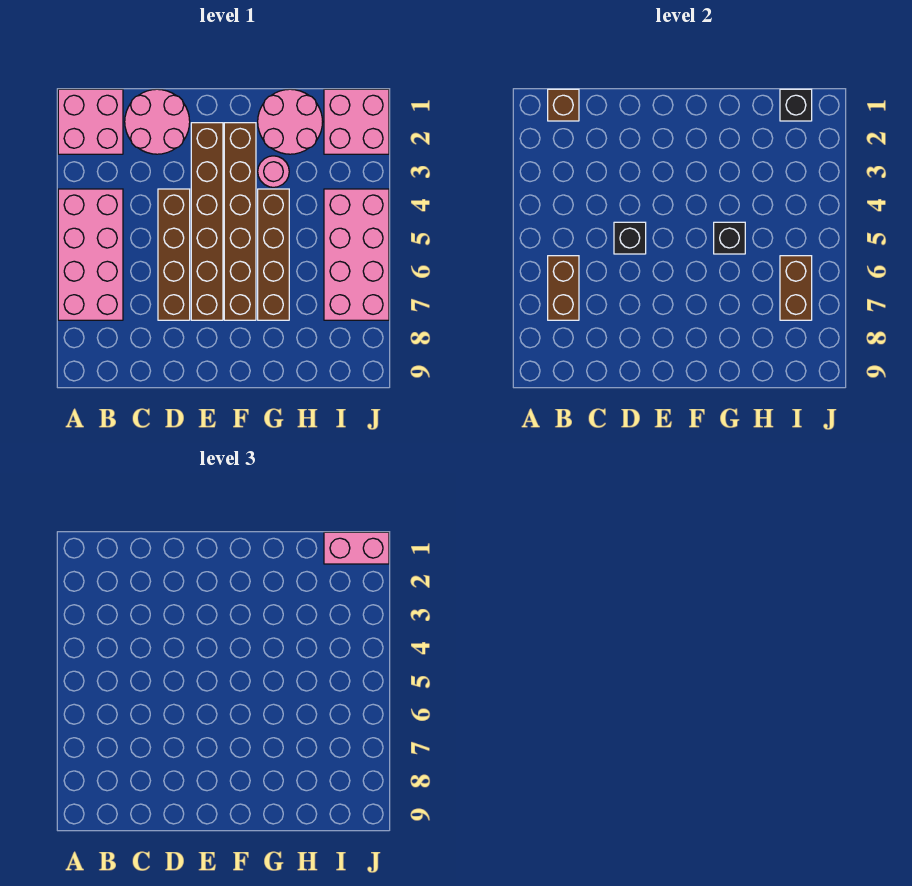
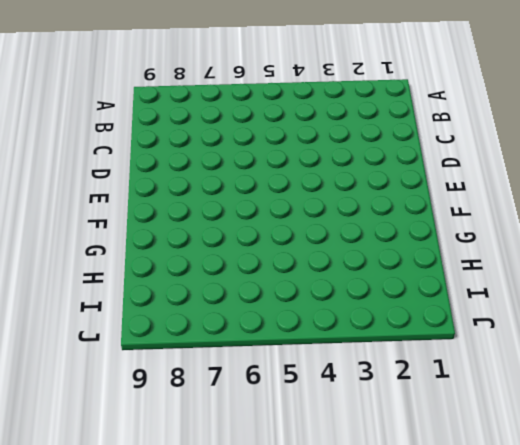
none -> pink 2x2 brick [58,89,123,154]
none -> pink 2x4 brick [58,189,123,320]
none -> pink 2x2 round brick [125,89,190,154]

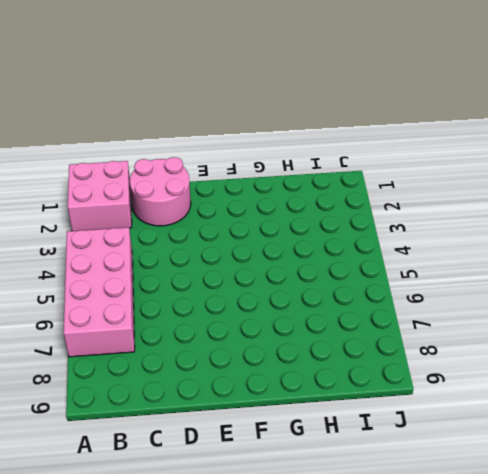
none -> brown 1x4 brick [158,189,190,320]
none -> brown 1x6 brick [191,123,223,320]
none -> brown 1x6 brick [224,123,256,320]

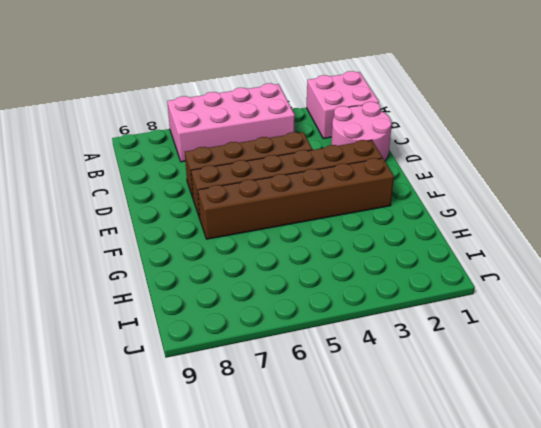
none -> pink 2x2 round brick [258,89,323,154]
none -> pink 1x1 round brick [258,156,289,187]
none -> brown 1x4 brick [258,189,289,320]

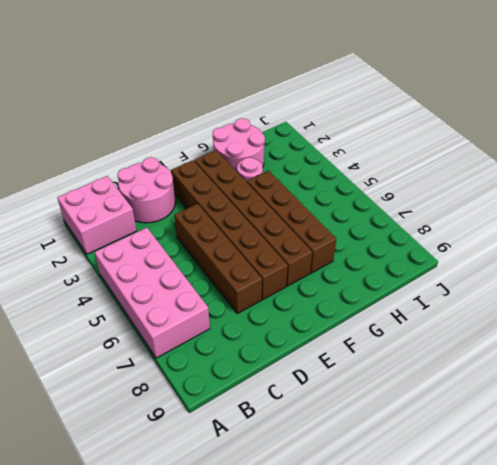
none -> pink 2x2 brick [324,89,389,154]
none -> pink 2x4 brick [324,189,389,320]
none -> brown 1x1 brick [548,89,579,121]

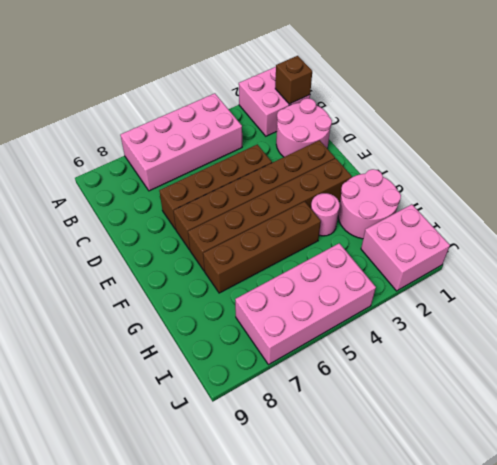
none -> brown 1x2 brick [548,256,579,320]
none -> black 1x1 brick [614,222,646,254]
none -> black 1x1 brick [714,222,745,254]

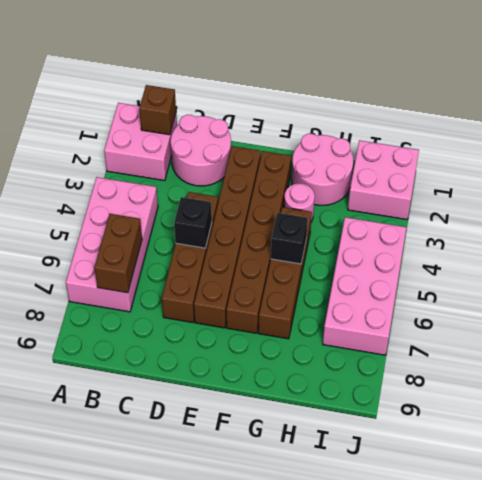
none -> black 1x1 brick [780,89,812,121]
none -> brown 1x2 brick [780,256,812,320]
none -> pink 1x2 brick [324,532,389,564]

